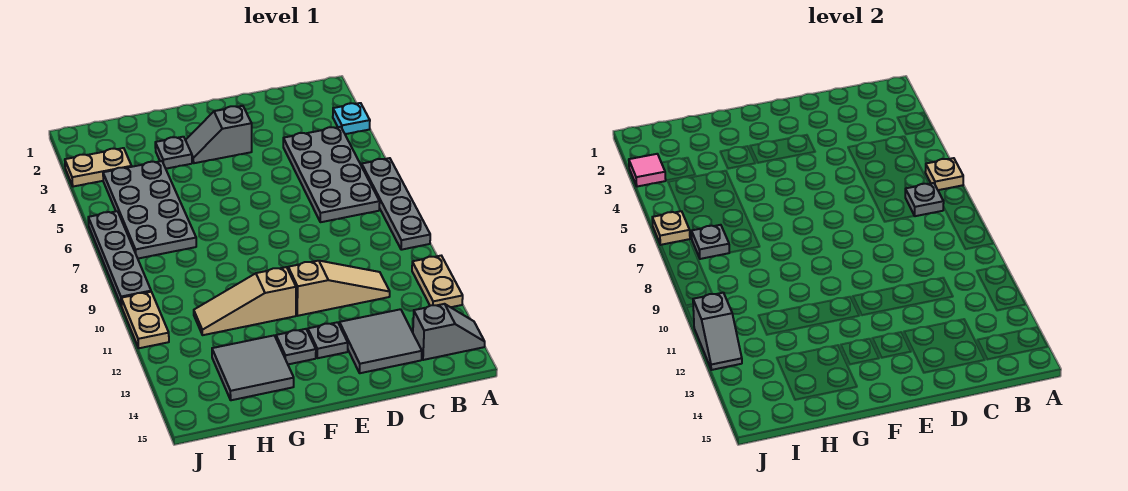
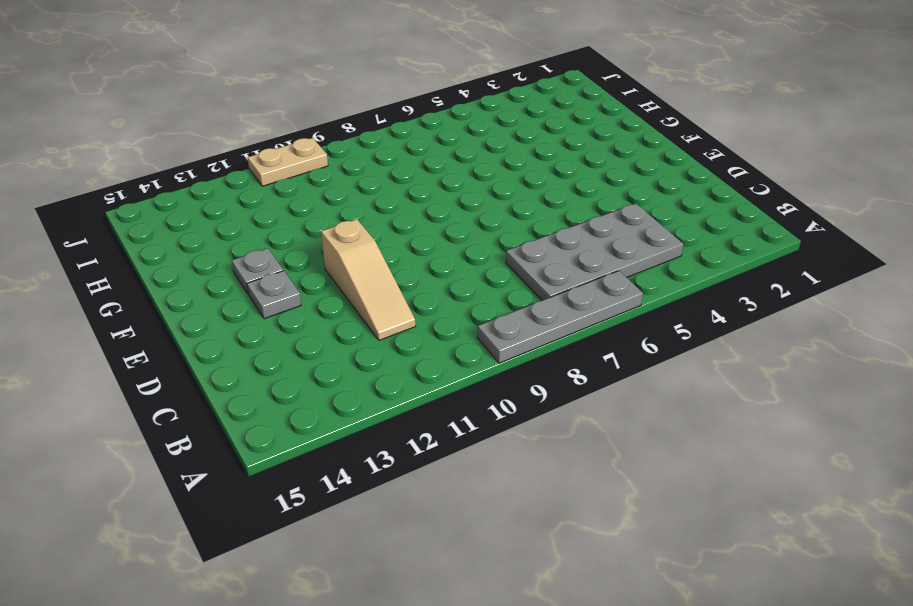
none -> cyan 1x1 plate [333,103,370,134]
none -> tan 1x2 plate [412,256,463,307]
none -> grey 1x2 slope [413,304,485,360]

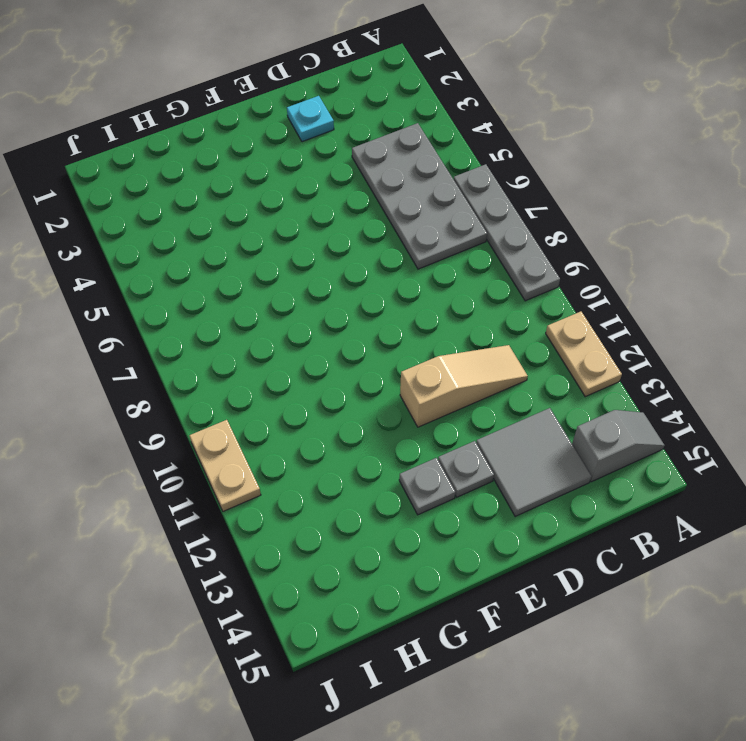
cyan 1x1 plate [287,96,334,142] -> cyan 1x1 plate moved to [333,103,370,134]
none -> grey 1x2 slope [186,106,252,163]
none -> tan 1x3 slope [194,267,296,335]
none -> grey 1x1 plate [155,137,192,169]

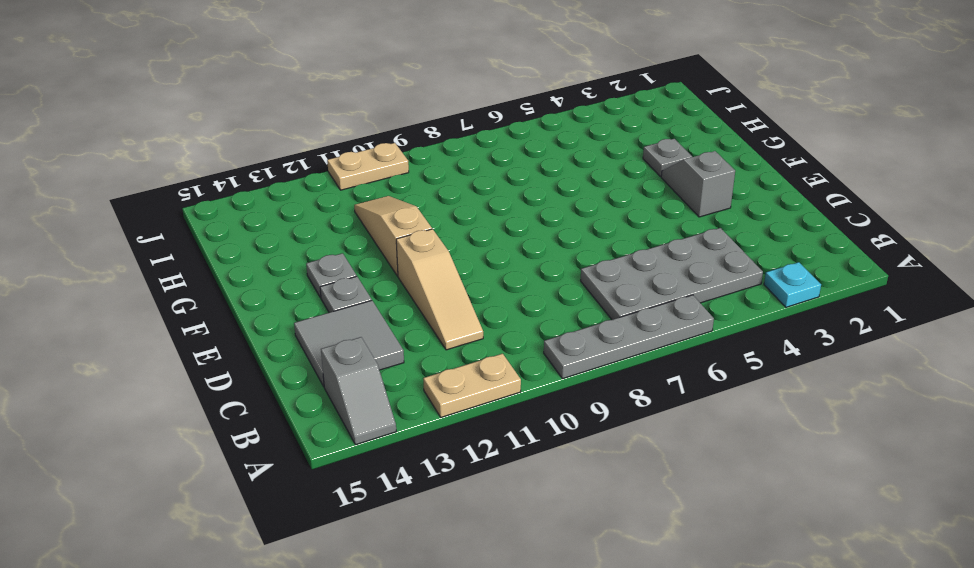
none -> grey 2x2 tile [212,336,294,400]
none -> grey 2x4 plate [103,161,196,259]
none -> tan 1x2 plate [65,148,132,187]

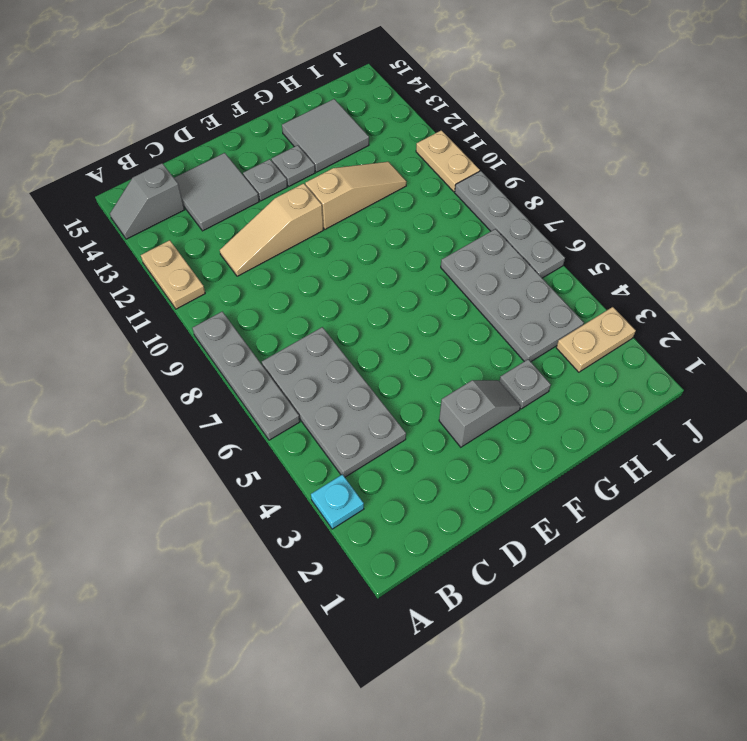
none -> tan 1x1 plate [925,158,963,190]
none -> grey 1x1 plate [905,183,944,216]
none -> grey 1x1 plate [691,225,729,259]

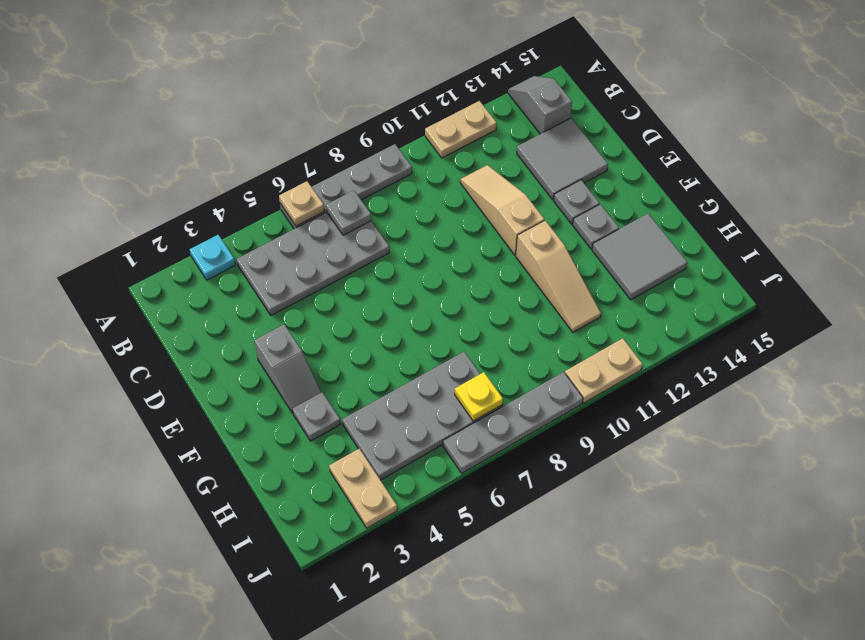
yellow 1x1 plate [455,372,503,421] -> grey 1x1 plate [691,225,729,259]
none -> pink 1x1 tile [629,154,666,187]
none -> tan 1x1 plate [652,211,690,245]
none -> grey 1x2 slope [693,293,742,370]

